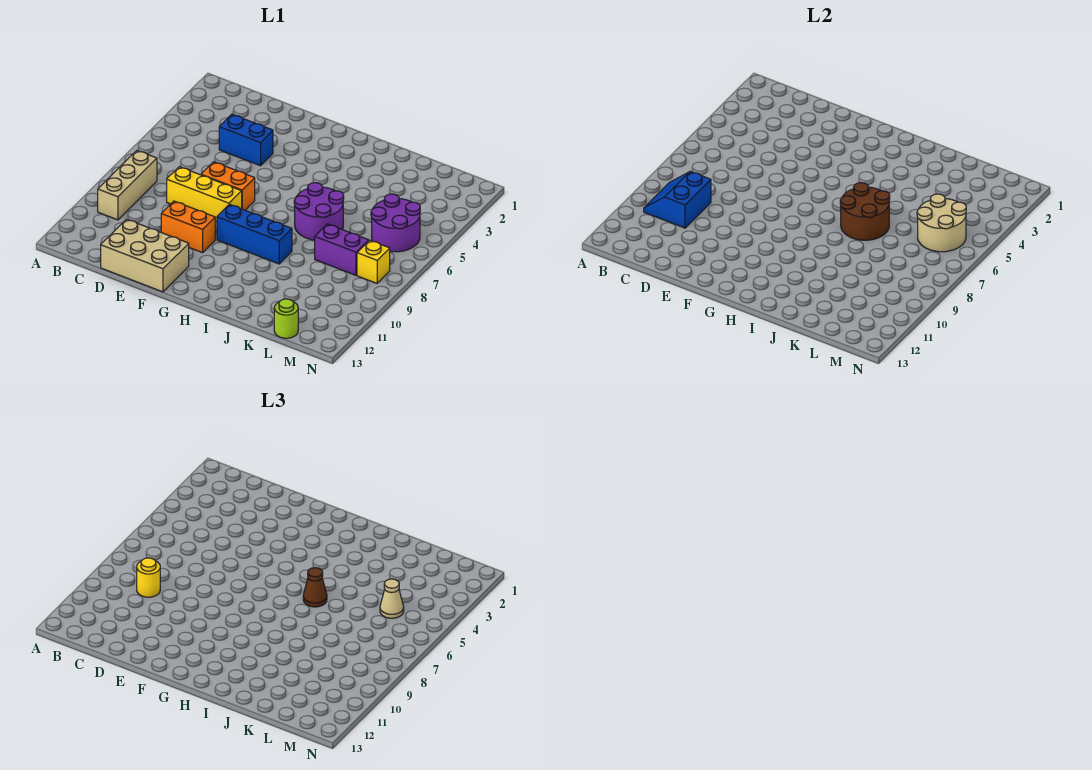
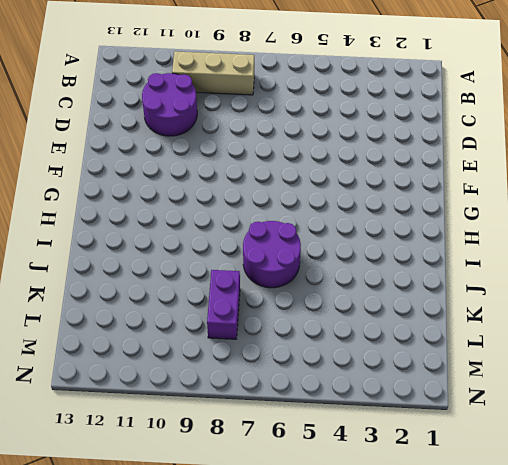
purple 2x2 round brick [142,73,197,136] -> purple 2x2 round brick moved to [371,194,420,252]
none -> blue 1x2 brick [219,114,273,166]
none -> yellow 1x3 brick [167,167,242,222]
none -> tan 2x3 brick [101,219,189,292]

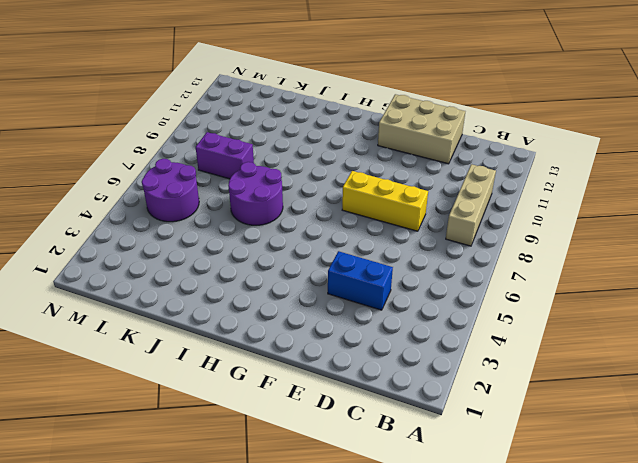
none -> orange 1x2 brick [201,162,255,210]
none -> orange 1x2 brick [161,201,216,253]
none -> blue 1x3 brick [217,204,292,264]

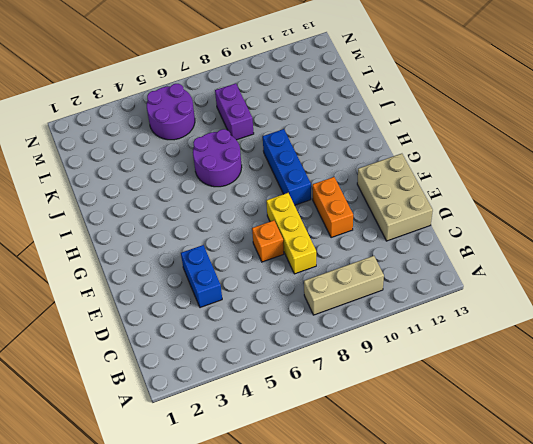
orange 1x1 brick [252,220,284,262] -> orange 1x2 brick [201,162,255,210]
none -> lime 1x1 round brick [274,299,298,338]
none -> yellow 1x1 brick [357,240,390,283]
none -> blue 2x2 slope [644,172,711,228]

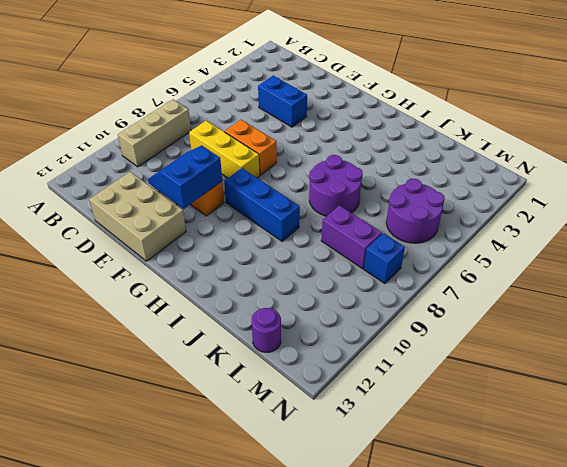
blue 2x2 slope [148,146,222,209] -> blue 2x2 slope moved to [644,172,711,228]
purple 1x1 round brick [252,308,281,352] -> lime 1x1 round brick [274,299,298,338]
blue 1x1 brick [364,233,405,284] -> yellow 1x1 brick [357,240,390,283]
none -> brown 2x2 round brick [840,183,890,240]
none -> tan 2x2 round brick [917,194,966,252]
none -> yellow 1x1 round brick [137,558,160,597]

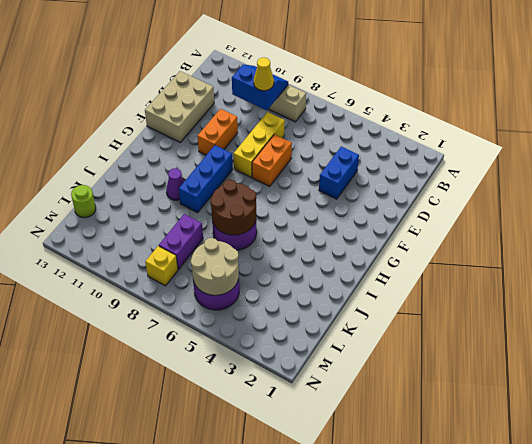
yellow 1x1 cone [254,57,274,91] -> yellow 1x1 round brick [137,558,160,597]
purple 1x1 cone [166,168,184,200] -> none
none -> brown 1x1 cone [303,568,327,607]
none -> tan 1x1 cone [380,579,404,618]

